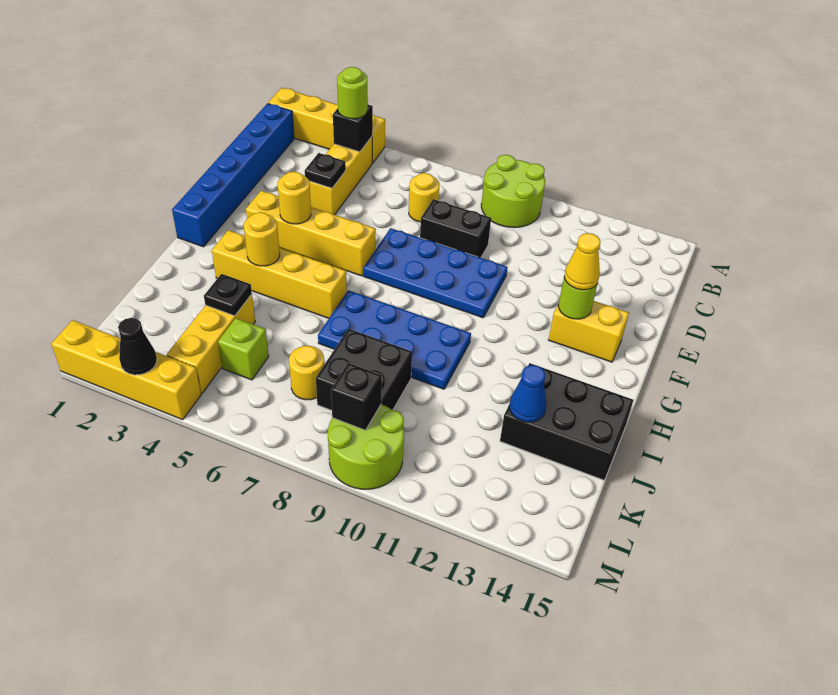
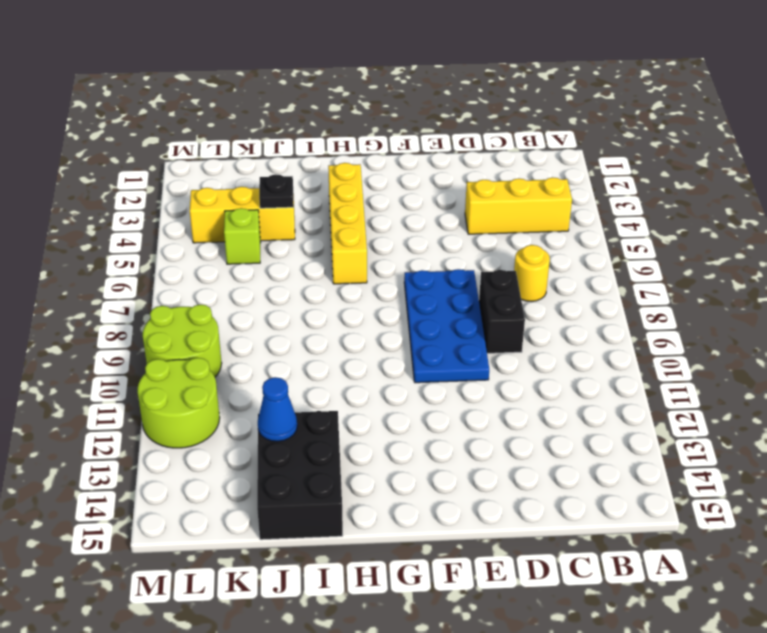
lime 2x2 round brick [138,358,220,448] -> lime 2x2 round brick moved to [481,155,545,228]
none -> yellow 1x4 brick [268,88,385,163]
none -> blue 1x6 brick [172,104,294,247]
none -> yellow 1x4 brick [246,191,376,276]

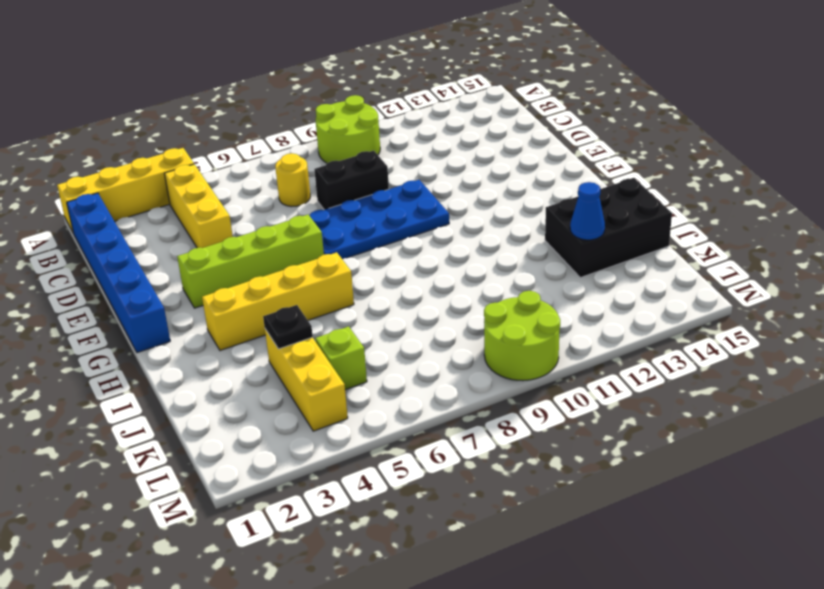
lime 1x4 brick [177,214,324,308] -> yellow 1x4 brick [246,191,376,276]
none -> yellow 1x2 brick [549,301,629,362]
none -> blue 2x4 plate [318,290,471,389]
none -> black 2x2 brick [316,329,412,410]

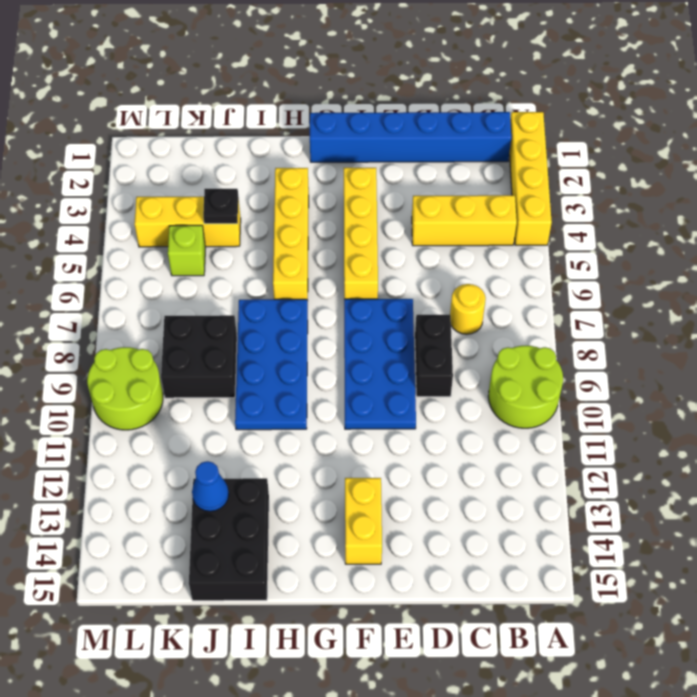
none -> yellow 1x1 round brick [289,346,324,400]
none -> yellow 1x4 brick [51,320,201,420]
none -> black 1x1 brick [333,105,373,152]

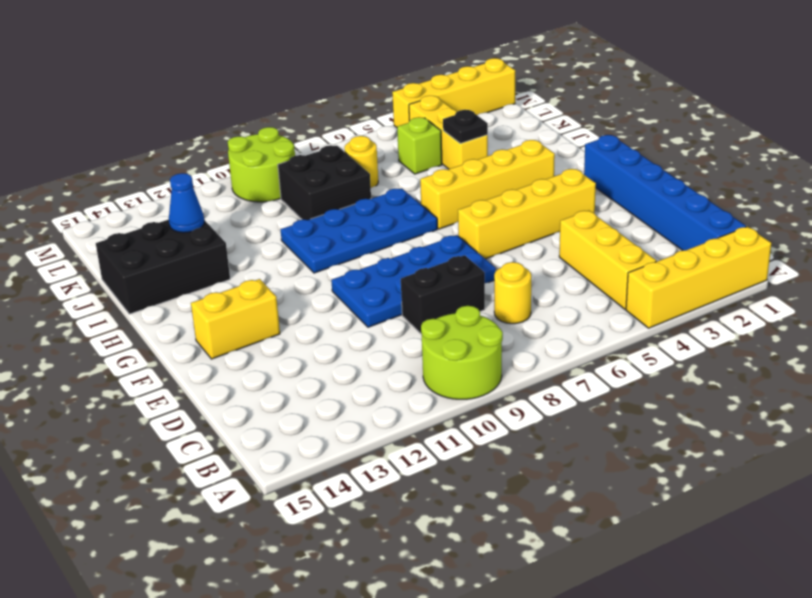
none -> black 1x1 brick [333,105,373,152]
none -> black 1x1 plate [305,153,346,188]
none -> yellow 1x1 round brick [278,172,311,224]

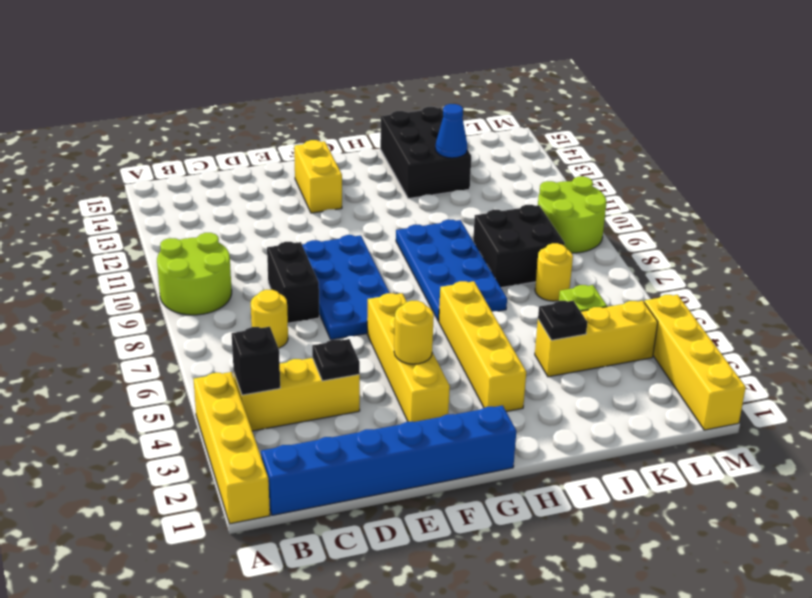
none -> lime 1x1 round brick [558,277,597,319]
none -> yellow 1x1 round brick [244,212,280,266]
none -> black 1x1 brick [331,363,382,430]

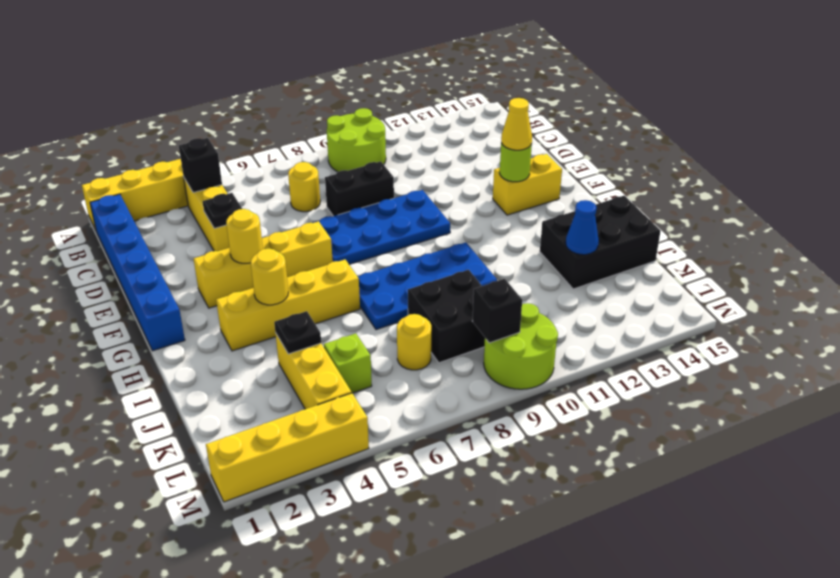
none -> black 1x1 cone [118,318,157,375]
none -> lime 1x1 round brick [337,67,368,119]

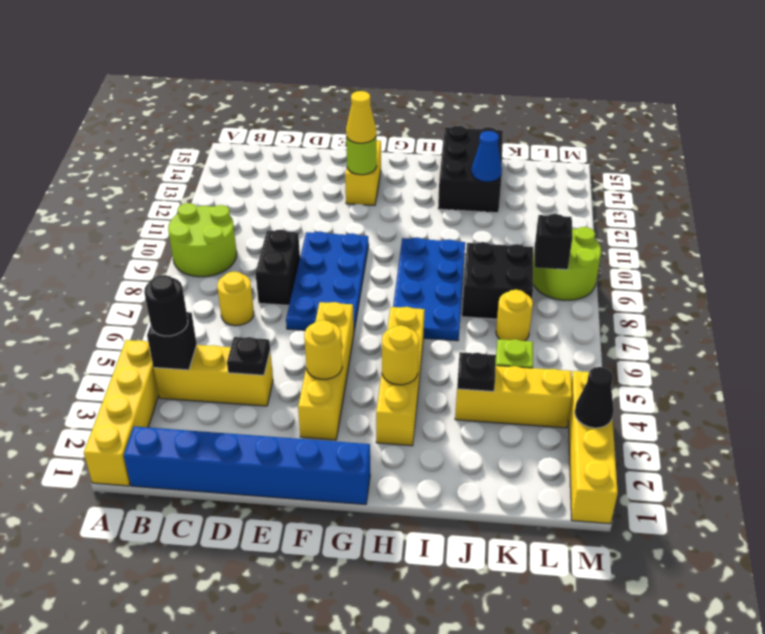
black 1x1 round brick [144,275,188,336] -> lime 1x1 round brick [337,67,368,119]

